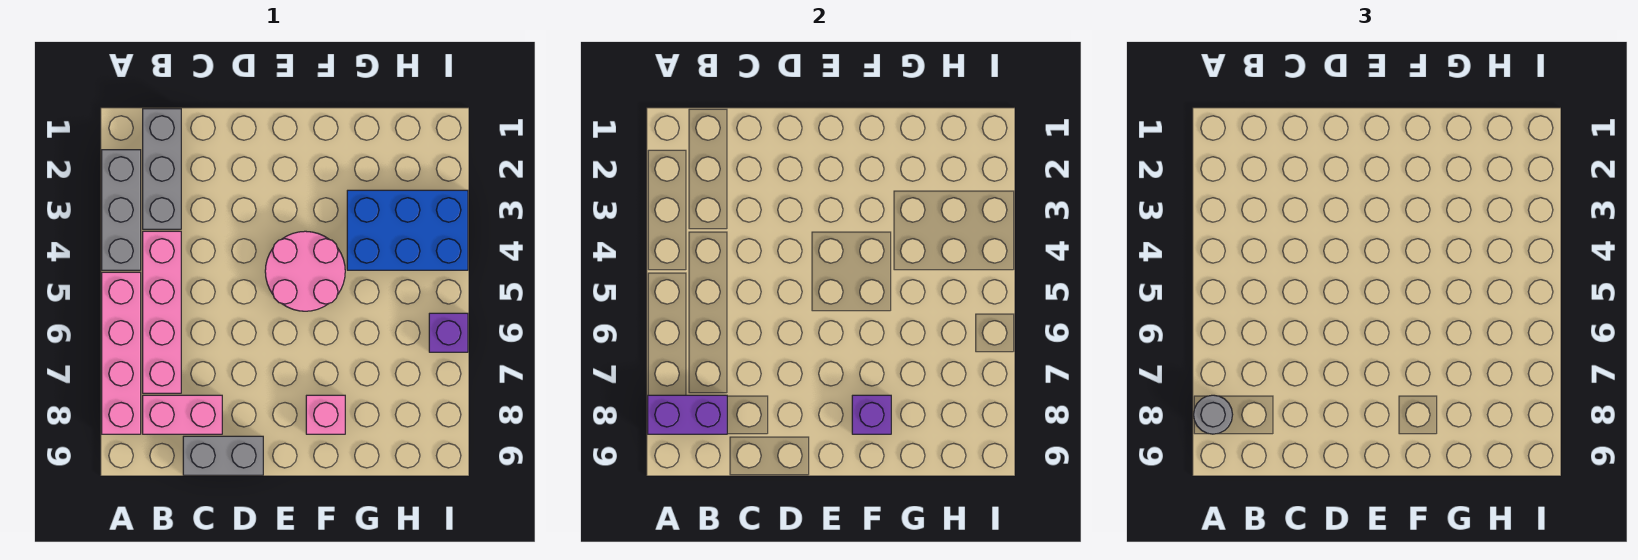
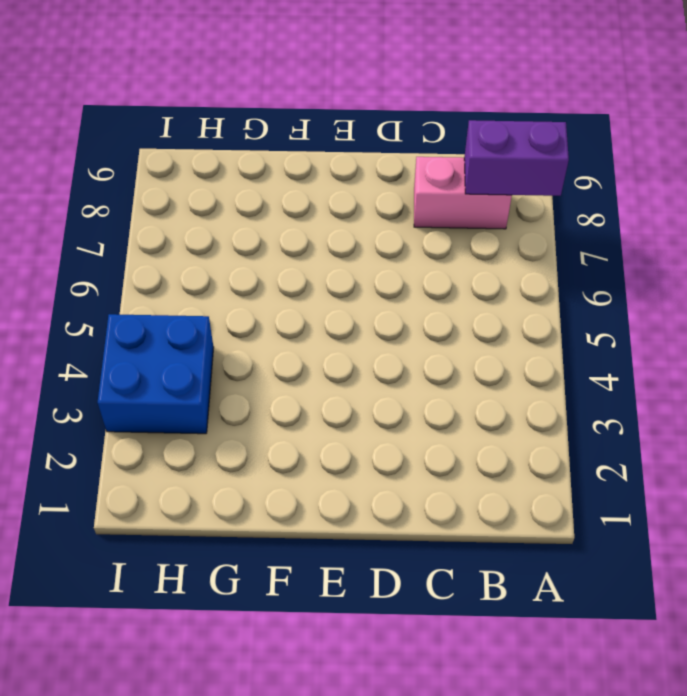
blue 2x2 brick [98,314,214,434] -> blue 2x3 brick [347,190,468,270]
none -> grey 1x3 brick [102,150,141,270]
none -> pink 1x4 brick [102,272,141,434]
none -> grey 1x3 brick [143,109,181,229]

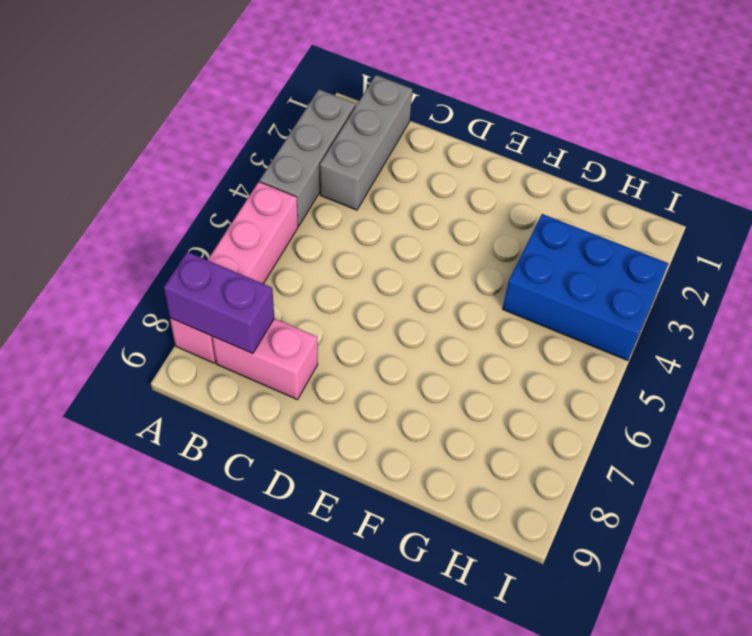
none -> pink 1x4 brick [143,231,181,393]
none -> grey 1x2 brick [183,436,263,475]
none -> pink 2x2 round brick [265,231,345,311]

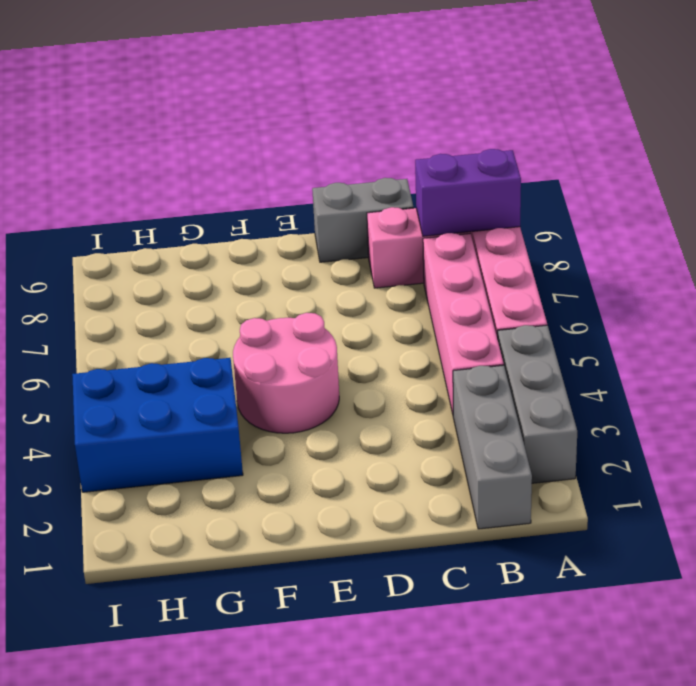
none -> pink 1x1 brick [306,395,345,434]
none -> purple 1x1 brick [429,313,468,352]
none -> purple 1x1 brick [852,395,891,434]

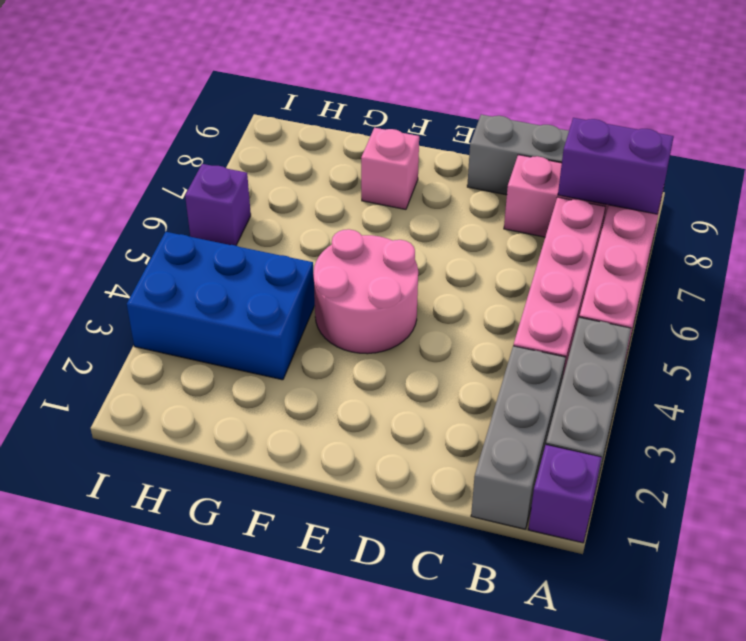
purple 1x1 brick [528,445,602,543] -> purple 1x1 brick moved to [852,395,891,434]
none -> grey 1x1 round brick [1194,395,1233,434]

